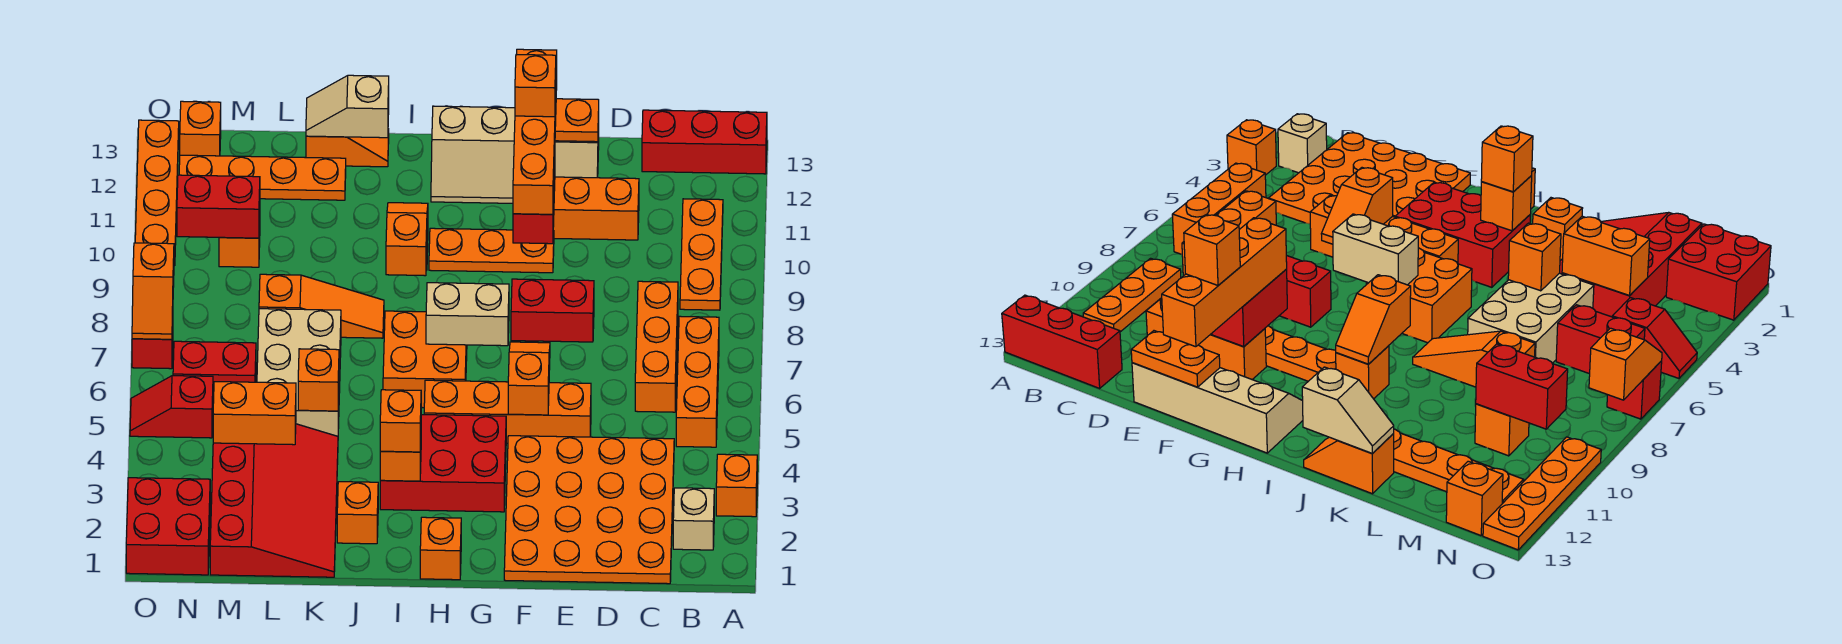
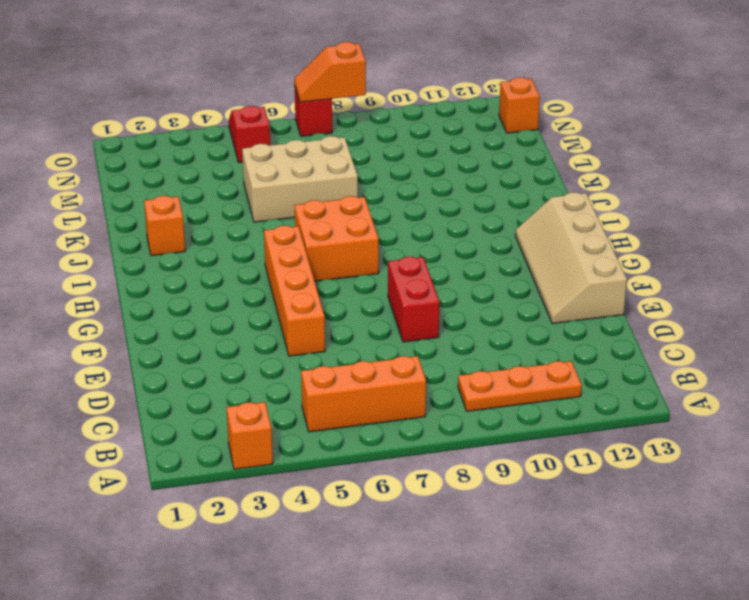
none -> red 1x3 brick [642,110,767,174]
none -> tan 1x1 brick [673,488,714,550]
none -> orange 4x4 plate [504,436,674,584]
none -> orange 1x3 brick [635,281,678,412]

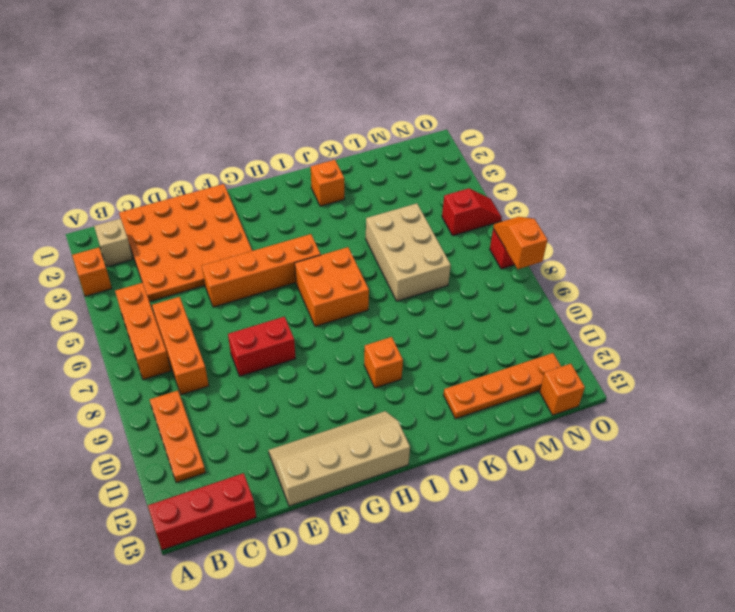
none -> orange 1x3 brick [553,177,639,240]
none -> orange 1x3 plate [429,228,554,273]
none -> red 2x3 brick [380,415,506,512]
none -> orange 1x1 brick [420,517,461,580]

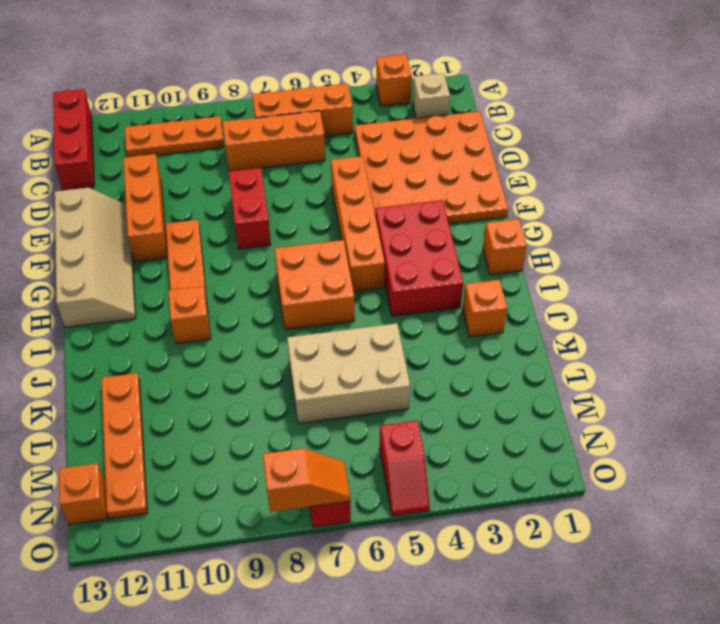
none -> orange 1x3 slope [259,274,384,338]
none -> orange 1x2 slope [306,129,389,167]
none -> red 3x4 slope [210,424,338,577]
none -> red 1x2 brick [173,341,256,403]

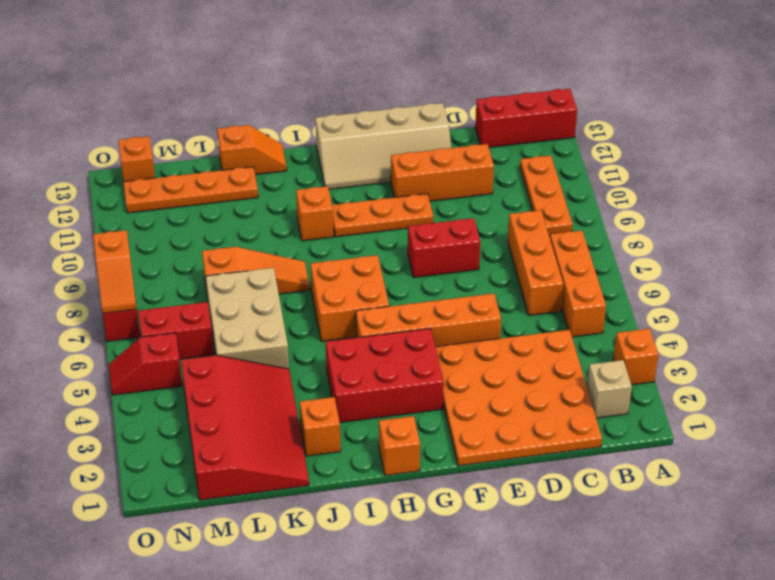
none -> orange 1x1 brick [219,218,260,267]
none -> red 2x2 brick [126,478,210,575]
none -> orange 1x4 plate [135,120,179,266]
none -> orange 1x2 plate [555,99,599,142]

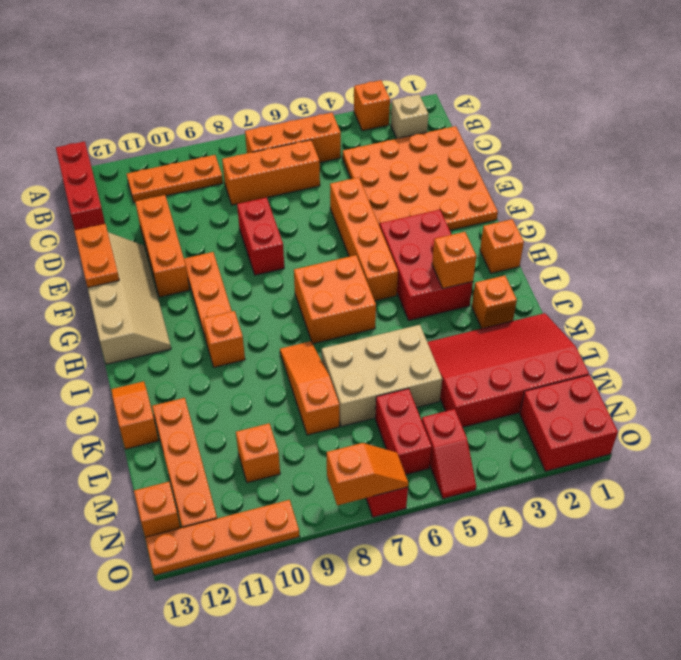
none -> orange 1x2 slope [508,342,550,415]
none -> red 1x2 brick [513,162,555,244]
none -> tan 1x2 brick [426,283,509,346]
none -> orange 1x2 slope [386,203,428,276]

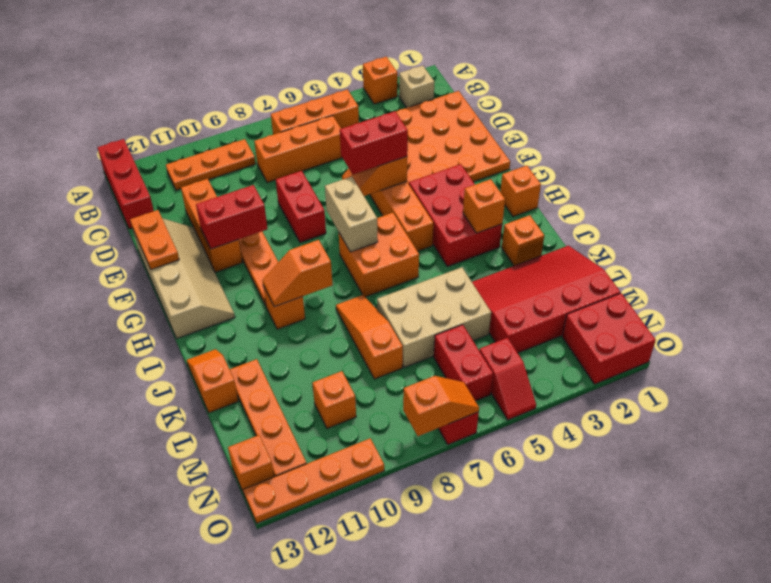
red 1x2 brick [340,111,408,174] -> red 1x2 brick turned to [177,175,260,238]
none -> tan 1x2 slope [306,75,389,138]
none -> orange 1x1 brick [298,349,339,411]
none -> orange 1x2 brick [213,382,296,445]
none -> orange 1x4 brick [513,49,557,214]

